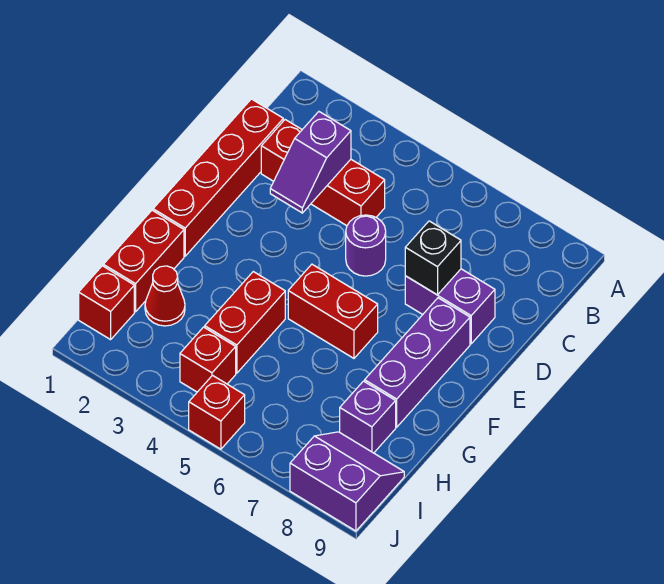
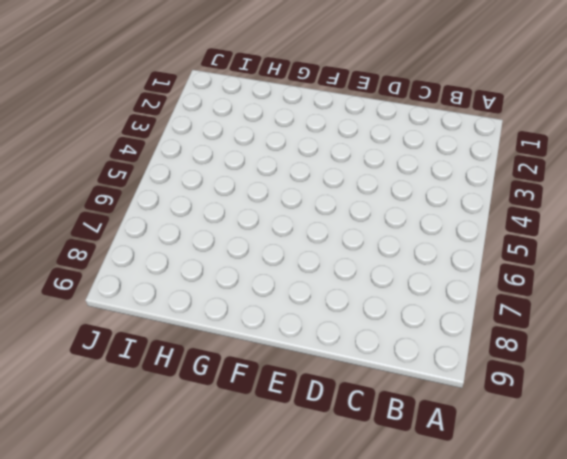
none -> red 1x4 brick [153,99,283,256]
none -> red 1x3 brick [261,120,385,226]
none -> purple 1x1 round brick [346,215,386,276]

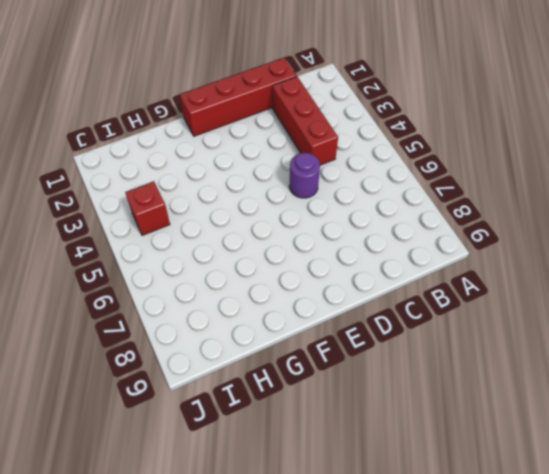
none -> purple 1x2 brick [405,269,495,344]
none -> purple 1x3 brick [365,298,470,427]
none -> red 1x2 brick [288,264,378,358]

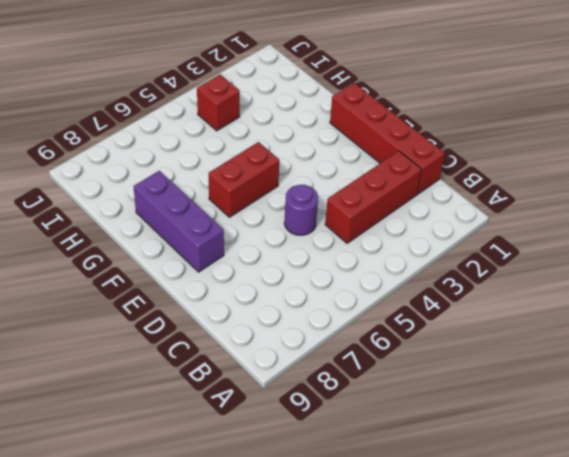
none -> purple 1x2 brick [405,269,495,344]
none -> red 1x2 brick [103,210,184,312]
none -> red 1x2 brick [205,272,285,373]

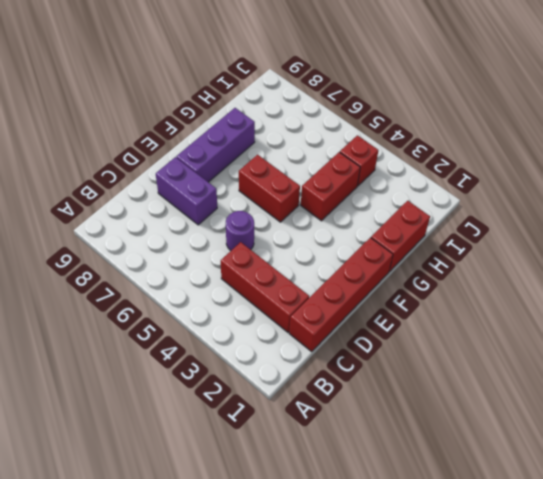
none -> red 1x1 cone [145,266,185,326]
none -> purple 1x1 brick [340,381,396,453]
none -> red 1x1 brick [79,266,134,340]

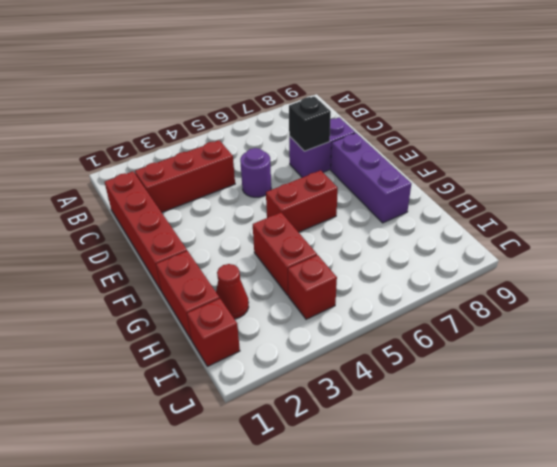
none -> purple 1x1 brick [340,381,396,453]
none -> purple 2x2 slope [290,432,404,531]
none -> red 1x1 brick [189,375,245,449]

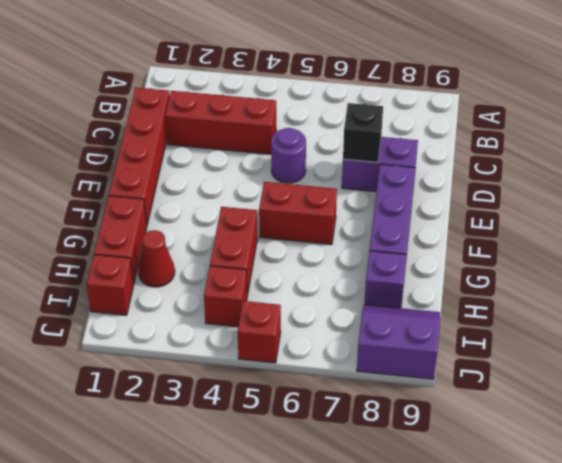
none -> purple 1x2 slope [270,112,351,213]

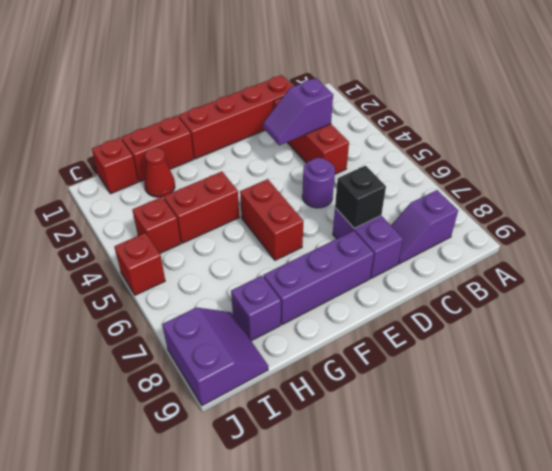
purple 1x2 slope [391,190,458,264] -> none

